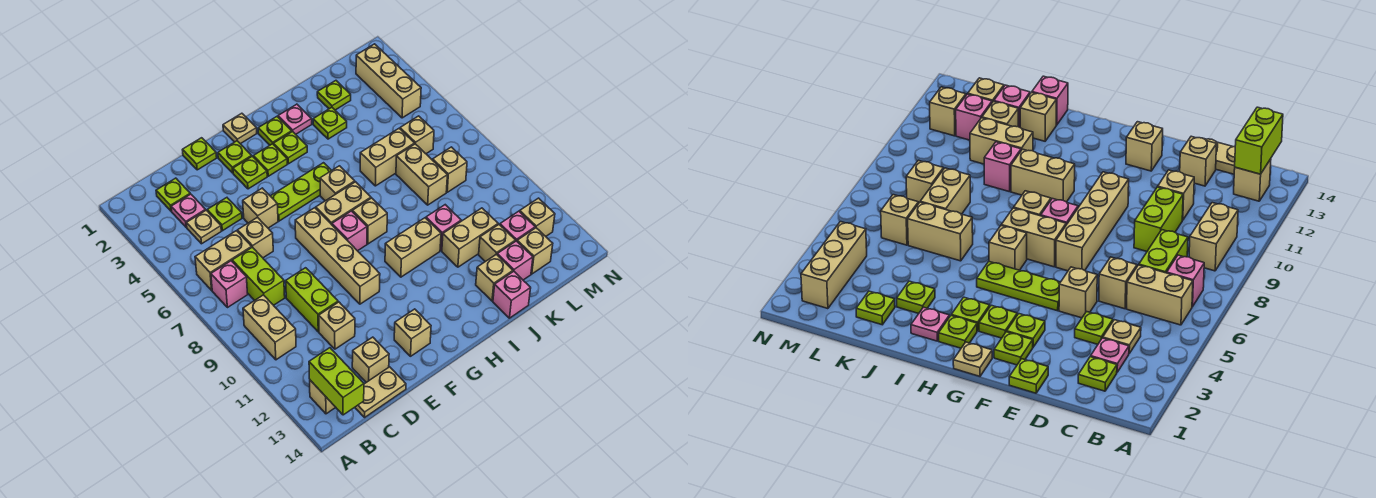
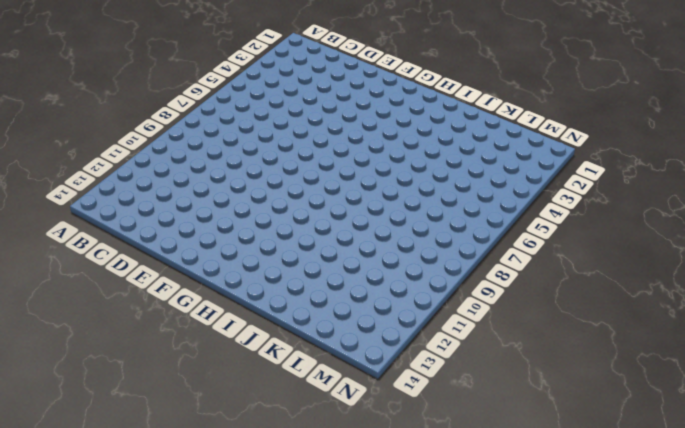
none -> tan 1x2 brick [195,231,252,290]
none -> pink 1x1 brick [211,261,248,308]
none -> tan 1x2 brick [243,295,296,360]
none -> tan 1x1 brick [310,380,336,414]

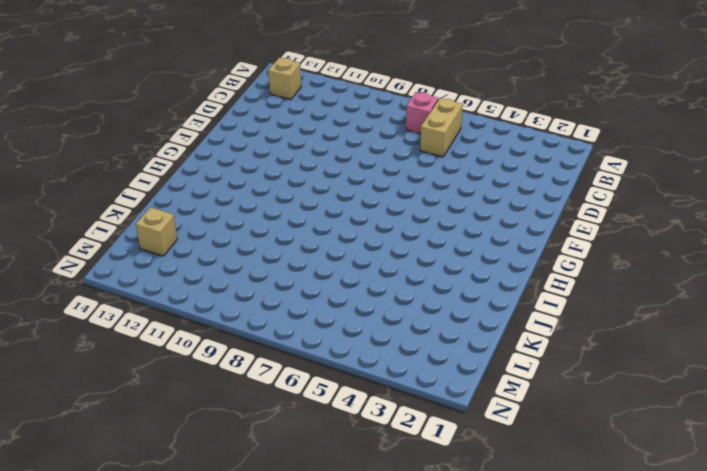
none -> tan 1x2 brick [243,295,296,360]
none -> lime 1x1 plate [156,178,190,211]
none -> pink 1x1 plate [171,194,206,227]
none -> tan 1x1 plate [186,210,221,244]

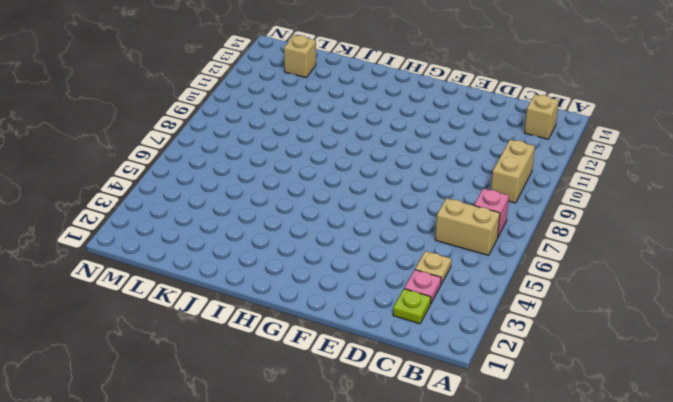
none -> lime 1x2 brick [232,247,285,305]
none -> tan 1x2 plate [355,367,406,417]
none -> lime 1x1 plate [207,198,242,231]
none -> tan 1x1 brick [238,217,273,258]

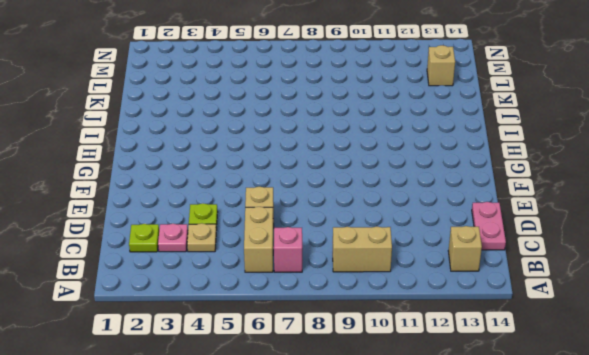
pink 1x2 plate [472,202,506,250] -> tan 1x2 plate [355,367,406,417]
none -> lime 1x2 brick [232,247,285,305]
none -> lime 1x2 brick [286,268,338,332]
none -> tan 1x1 brick [319,302,355,349]
none -> tan 1x1 brick [352,337,389,382]

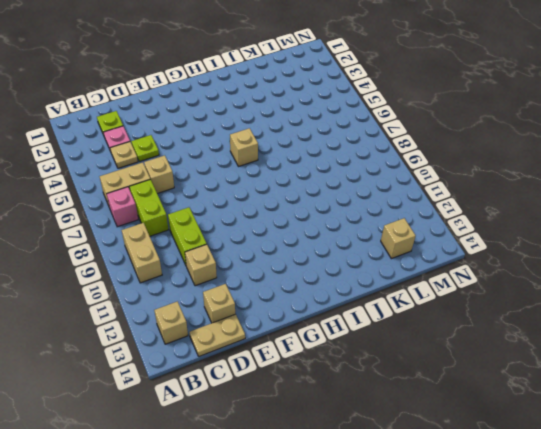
none -> lime 1x1 plate [183,138,217,170]
none -> tan 1x1 brick [243,188,278,228]
none -> lime 1x1 plate [218,141,252,173]
none -> lime 1x1 plate [233,156,267,189]

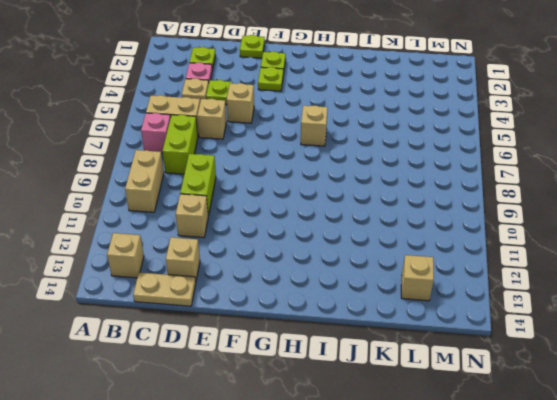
none -> lime 1x3 plate [271,163,332,221]
none -> tan 1x4 brick [295,208,380,304]
none -> tan 1x1 brick [394,309,431,356]
none -> tan 1x1 plate [223,113,257,144]

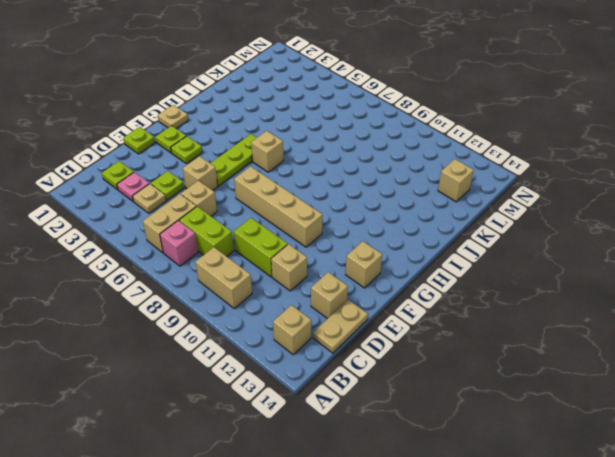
none -> lime 1x1 plate [253,144,287,176]
none -> tan 1x2 brick [316,182,371,225]
none -> pink 1x1 brick [332,211,367,251]
none -> lime 1x1 plate [258,117,292,145]

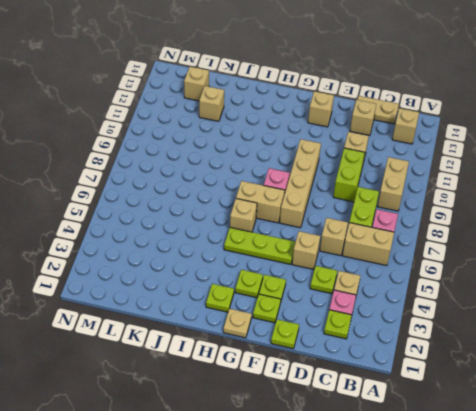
none -> lime 1x1 plate [273,131,307,164]
none -> tan 1x1 brick [352,198,387,244]
none -> tan 1x2 brick [385,218,441,277]
none -> pink 1x1 plate [278,104,312,134]

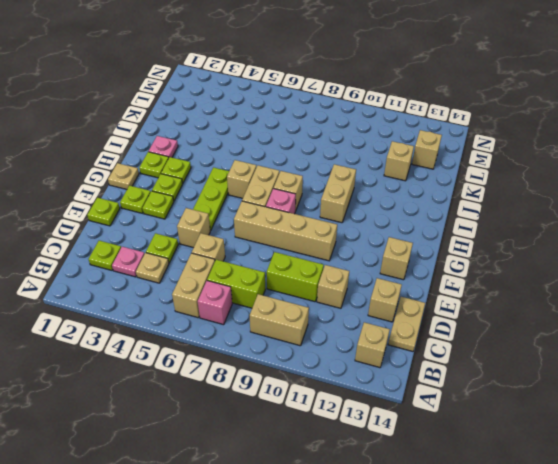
none -> lime 1x1 plate [313,107,347,139]
none -> tan 1x2 brick [360,129,415,186]
none -> pink 1x1 brick [426,205,461,251]
none -> tan 1x2 brick [442,208,498,267]

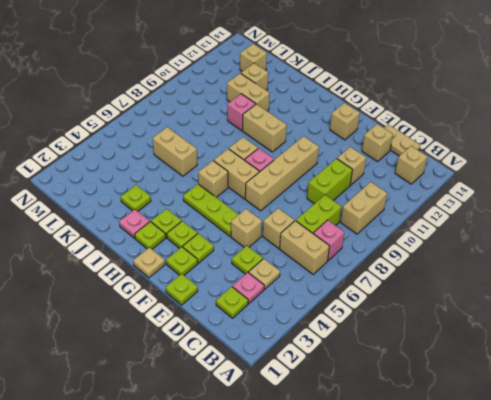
none -> tan 1x1 brick [476,254,513,301]
none -> pink 1x1 brick [493,271,531,318]
none -> lime 1x1 plate [317,81,351,110]
none -> tan 1x2 brick [396,144,447,205]

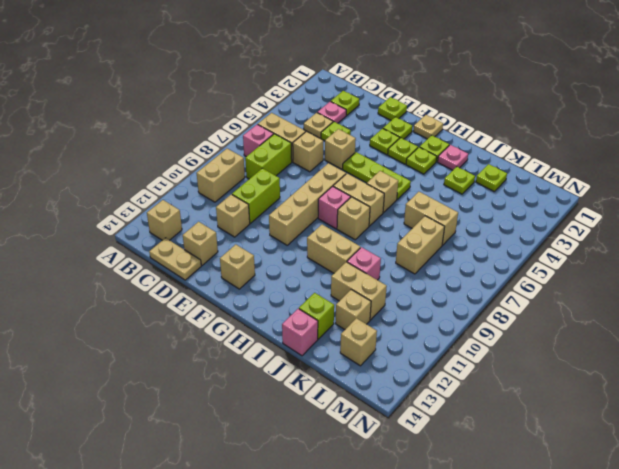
lime 1x1 brick [299,293,334,339] -> tan 1x1 brick [476,254,513,301]
none -> pink 1x1 brick [497,241,533,280]
none -> tan 1x1 brick [400,116,434,154]
none -> tan 1x1 brick [433,147,467,192]
none -> pink 1x1 brick [500,211,535,241]

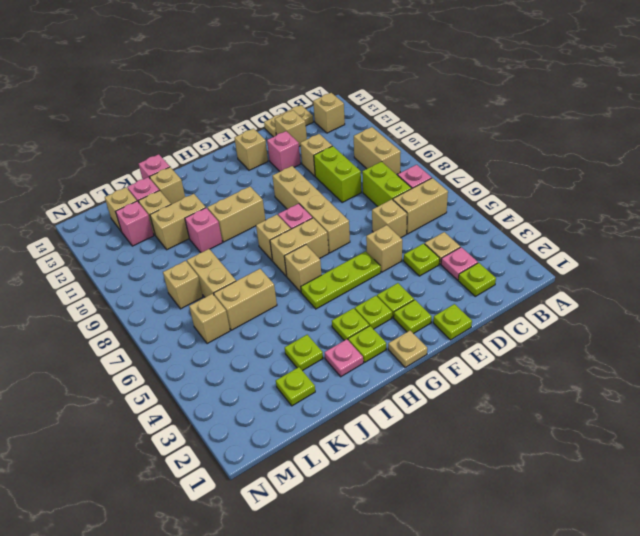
pink 1x1 brick [267,131,301,171] -> none
none -> tan 1x3 brick [356,44,421,118]
none -> tan 1x1 brick [520,198,555,236]
none -> lime 1x2 brick [309,348,364,415]

